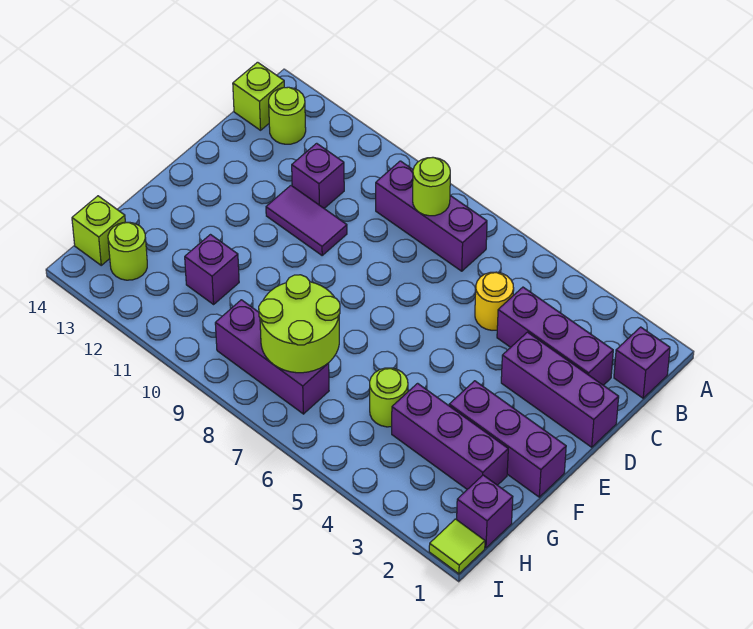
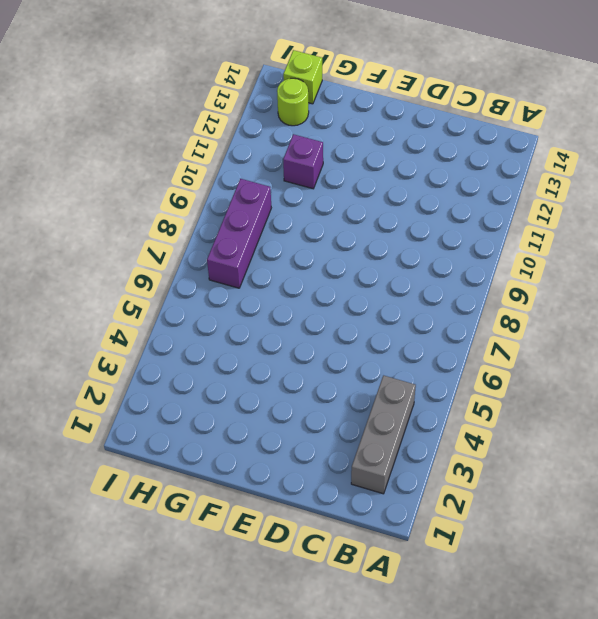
grey 1x3 brick [351,376,416,494] -> none
none -> purple 1x1 brick [614,327,670,398]
none -> purple 1x3 brick [376,161,487,271]
none -> lime 1x1 round brick [269,87,306,144]

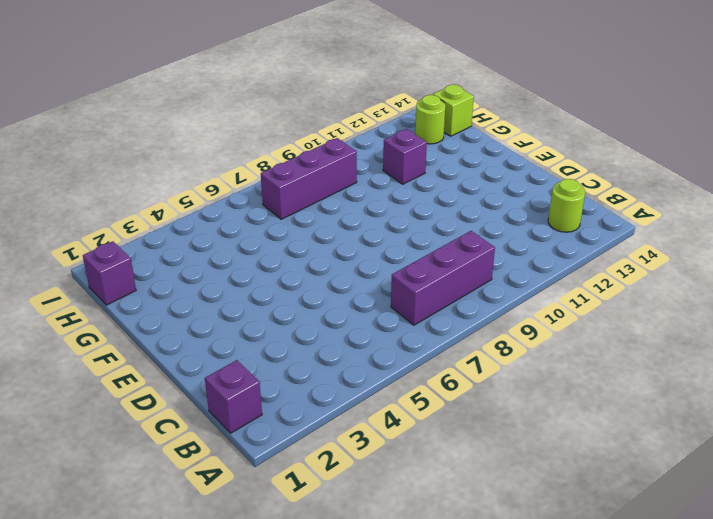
none -> lime 1x1 brick [233,62,284,130]
none -> purple 1x3 brick [497,287,613,385]
none -> yellow 1x1 round brick [475,272,514,330]

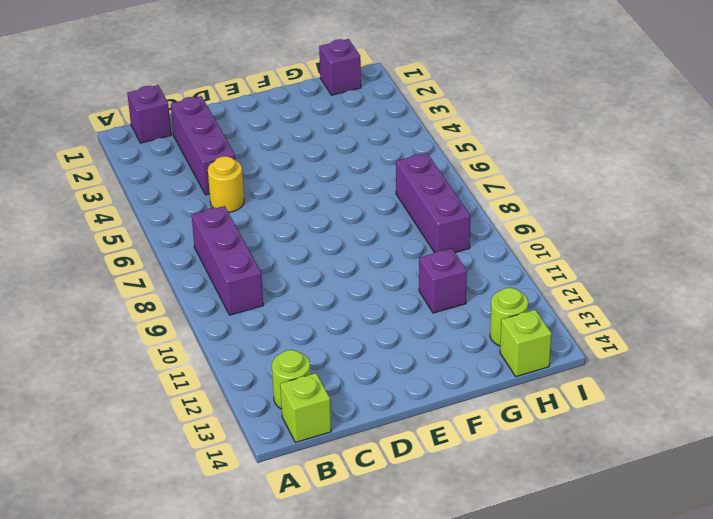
none -> purple 1x1 brick [292,143,344,208]
none -> purple 1x3 brick [501,332,619,447]
none -> purple 1x2 tile [266,186,347,255]

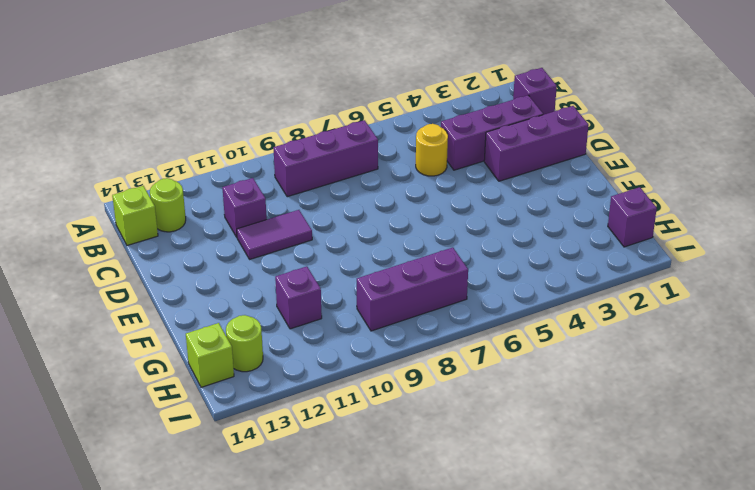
none -> purple 1x3 brick [449,381,566,497]
none -> purple 1x3 brick [392,383,508,489]
none -> lime 1x1 round brick [370,368,408,427]

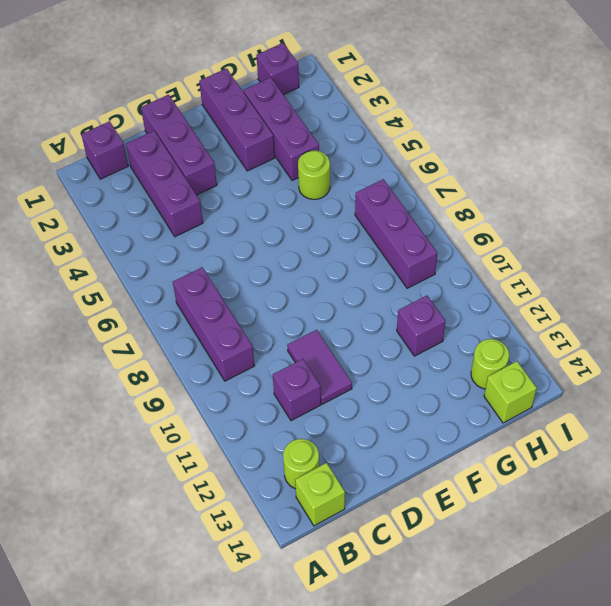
none -> yellow 1x1 round brick [475,272,514,330]
none -> lime 1x1 tile [429,519,485,574]
none -> lime 1x1 round brick [413,157,450,216]

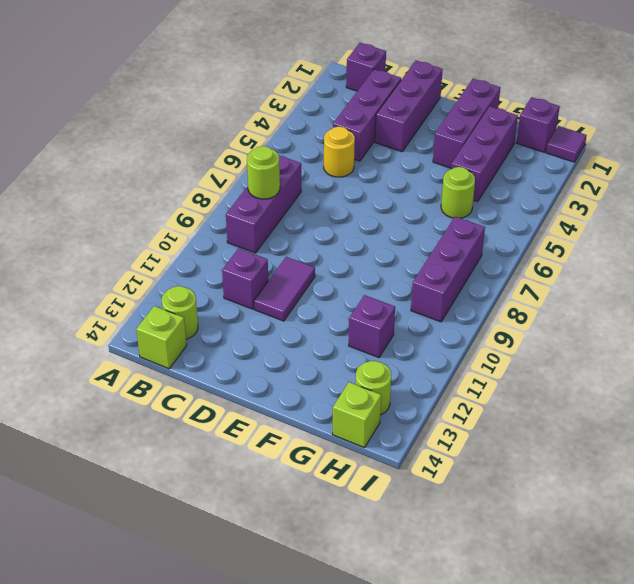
purple 1x1 tile [546,126,587,162] -> lime 1x1 tile [429,519,485,574]
none -> lime 2x2 round brick [259,275,340,373]

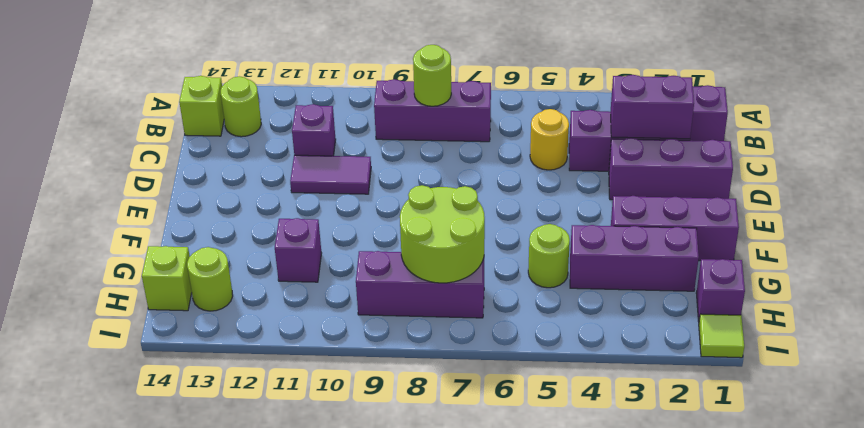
purple 1x2 brick [610,75,694,139] -> none

